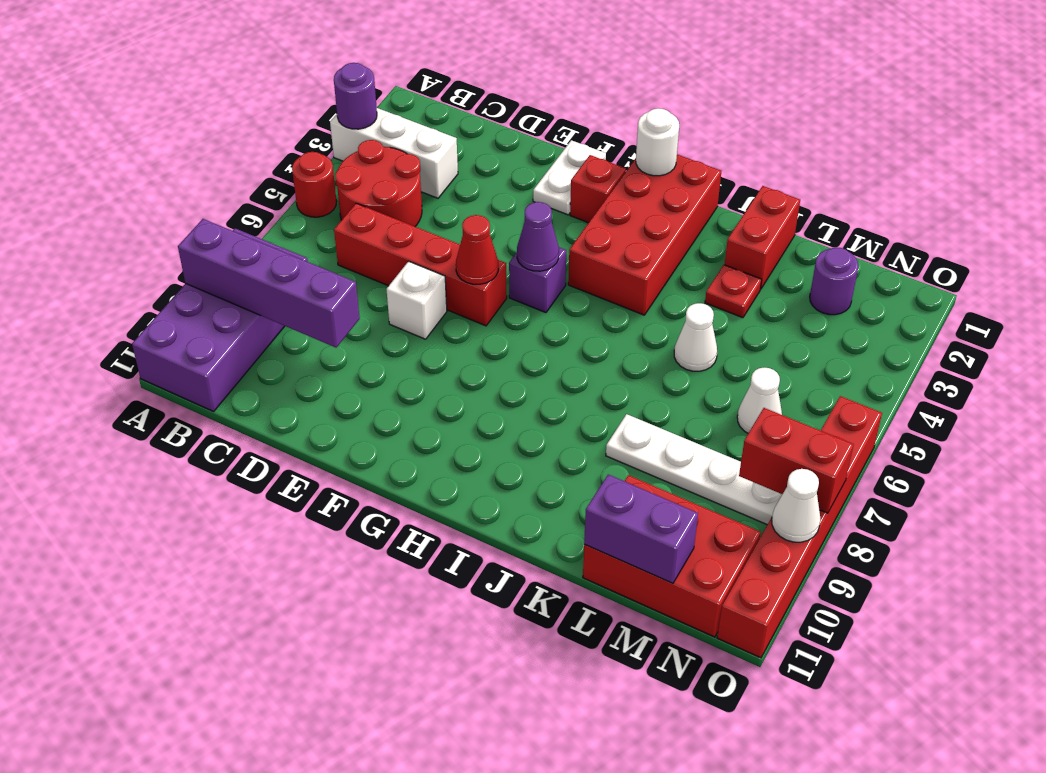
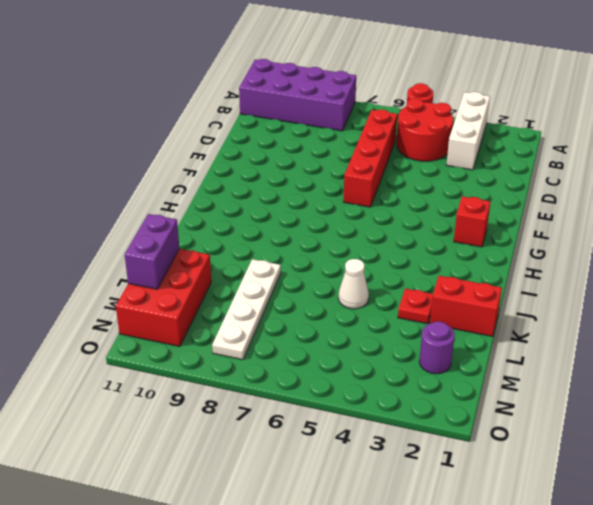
none -> white 1x1 brick [386,261,447,339]
none -> white 1x2 plate [533,140,606,215]
none -> purple 1x1 brick [509,247,566,313]

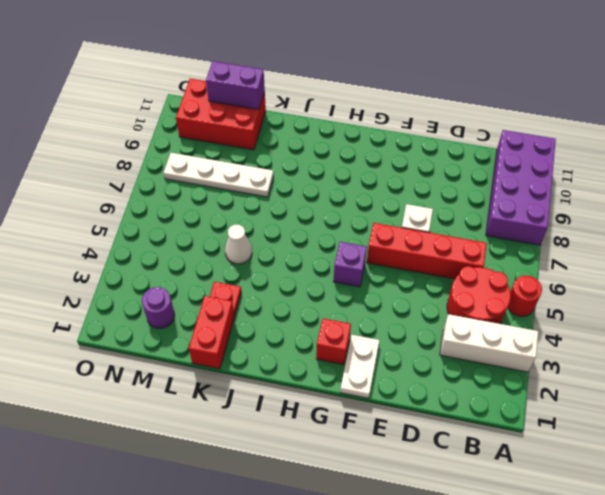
none -> red 2x4 brick [568,154,721,315]
none -> white 1x1 cone [737,368,782,433]
none -> red 1x6 brick [717,396,882,658]

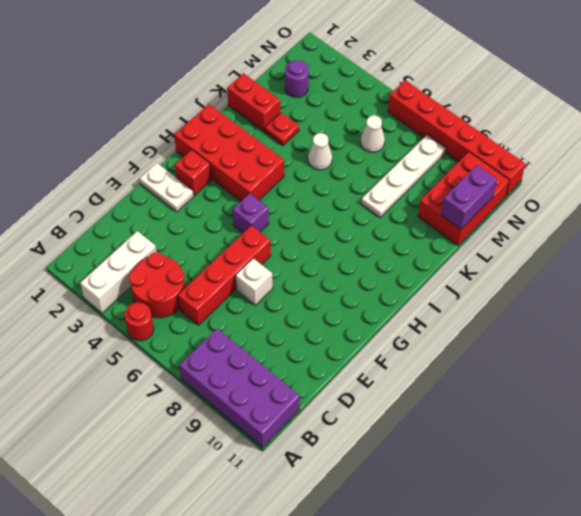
none -> purple 1x1 round brick [334,63,377,129]
none -> purple 1x4 brick [178,219,360,348]
none -> red 1x1 cone [456,215,498,284]

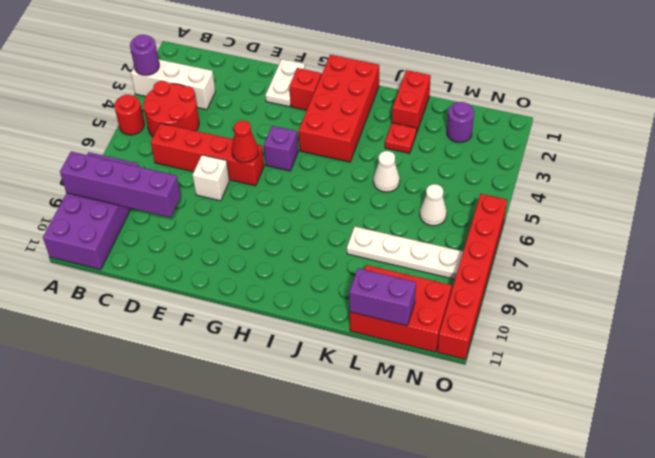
none -> purple 1x1 cone [517,202,559,271]
none -> white 1x1 round brick [636,108,679,176]
none -> red 1x2 brick [739,408,854,513]

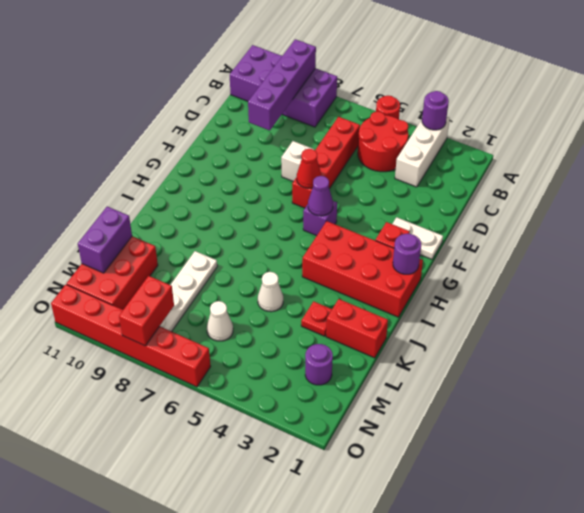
purple 1x1 round brick [393,234,421,274] -> white 1x1 round brick [636,108,679,176]
none -> white 1x1 cone [772,469,821,542]

